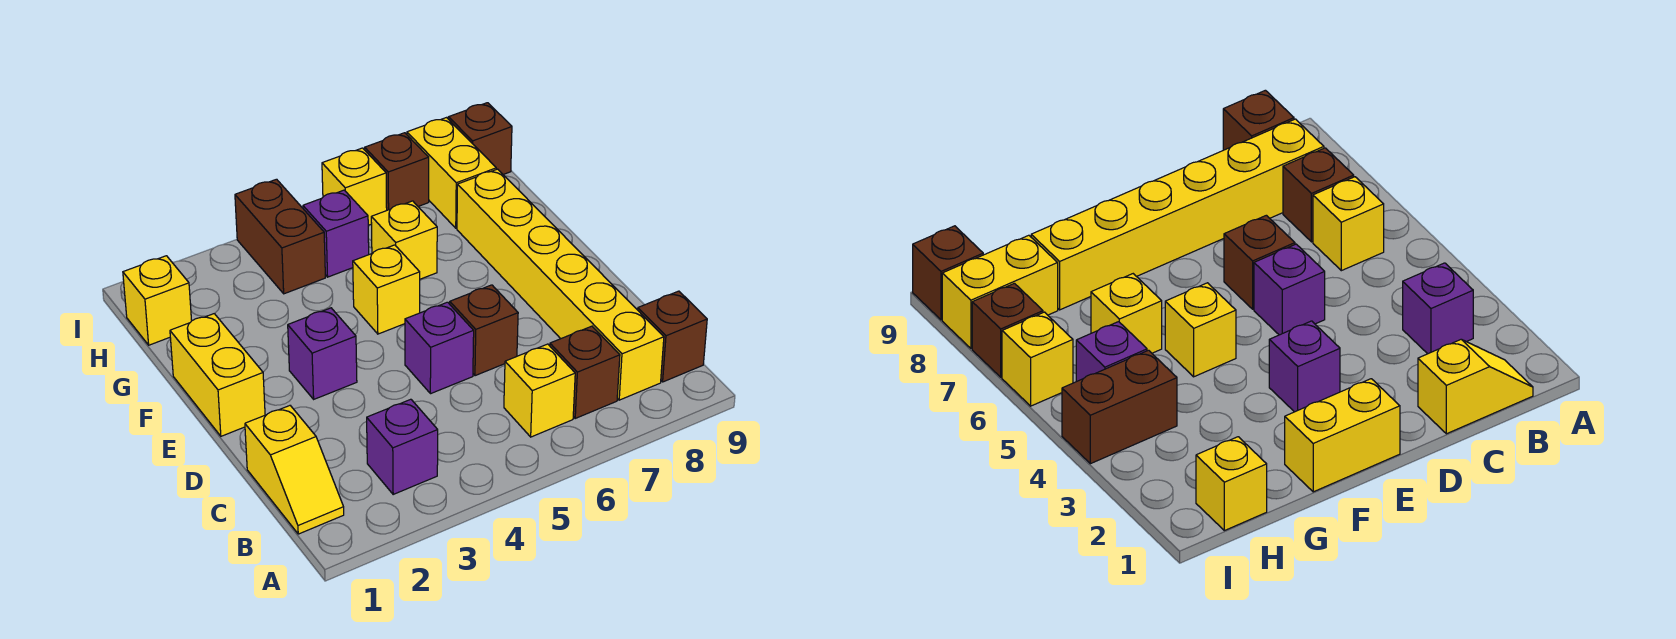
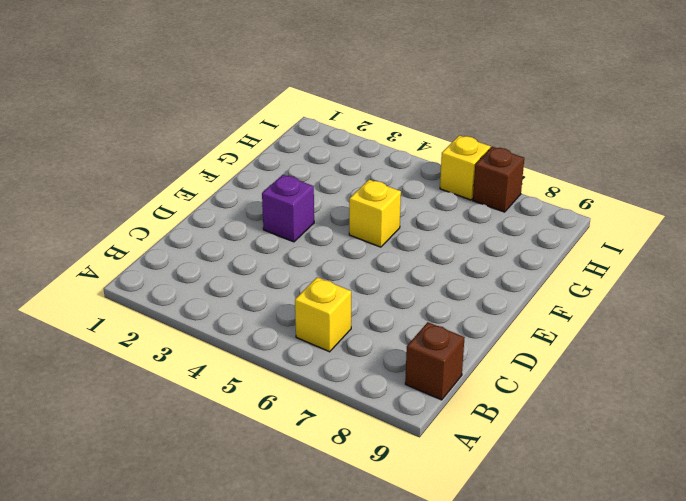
none -> yellow 1x2 slope [245,406,344,534]
none -> purple 1x1 brick [367,399,438,494]
none -> brown 1x1 brick [550,326,620,418]

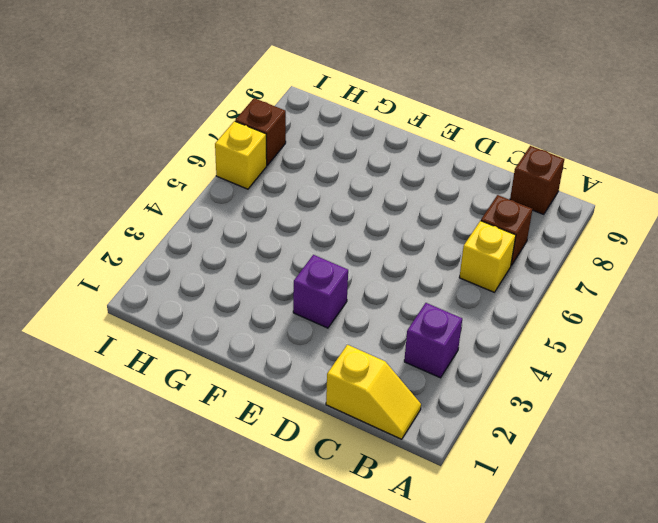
none -> yellow 1x6 brick [457,169,664,400]
none -> purple 1x1 brick [405,302,474,394]
none -> brown 1x1 brick [450,285,518,376]

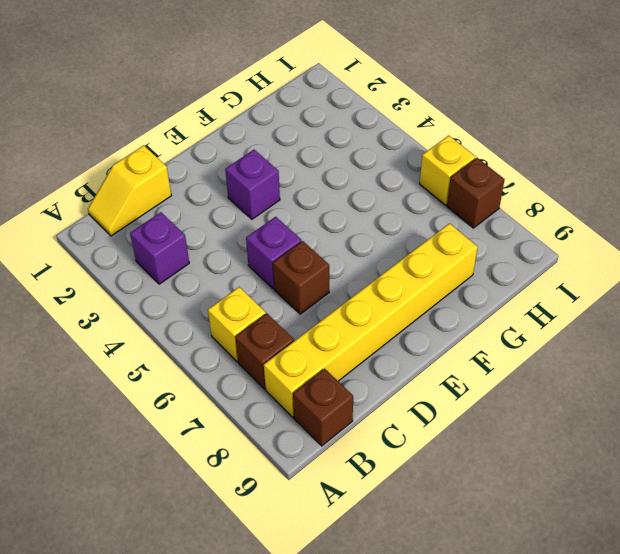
none -> yellow 1x2 brick [170,314,265,436]
none -> yellow 1x1 brick [353,245,420,334]
none -> yellow 1x1 brick [371,201,437,279]

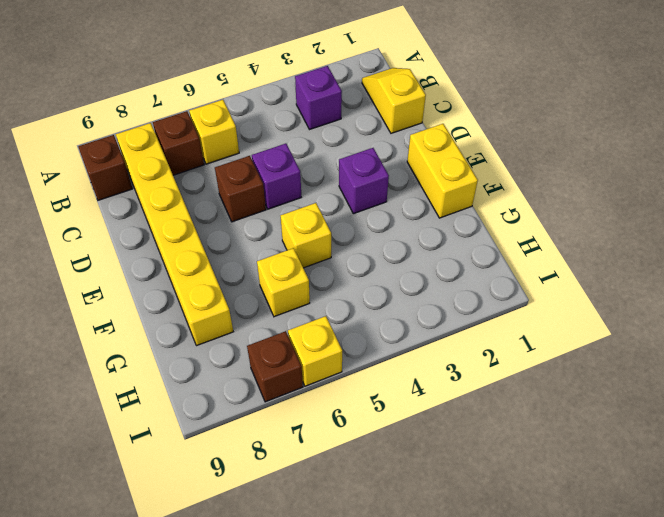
none -> yellow 1x1 brick [123,256,192,345]
none -> brown 1x2 brick [235,179,325,294]
none -> purple 1x1 brick [303,190,369,277]

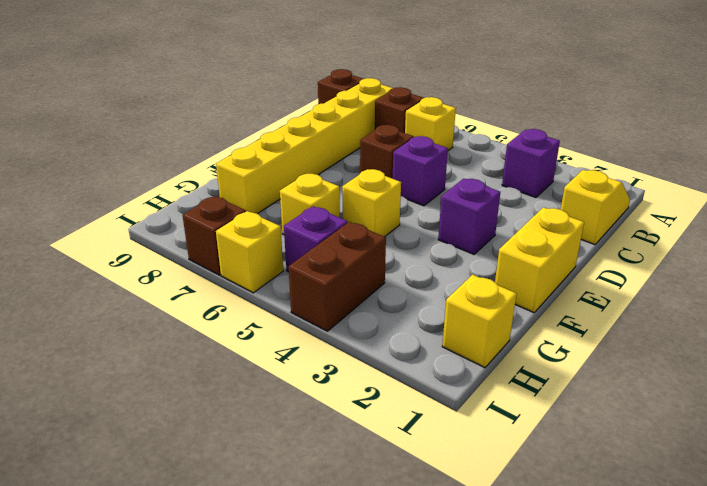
none -> yellow 1x2 brick [407,118,496,228]
none -> brown 1x1 brick [448,103,512,175]

